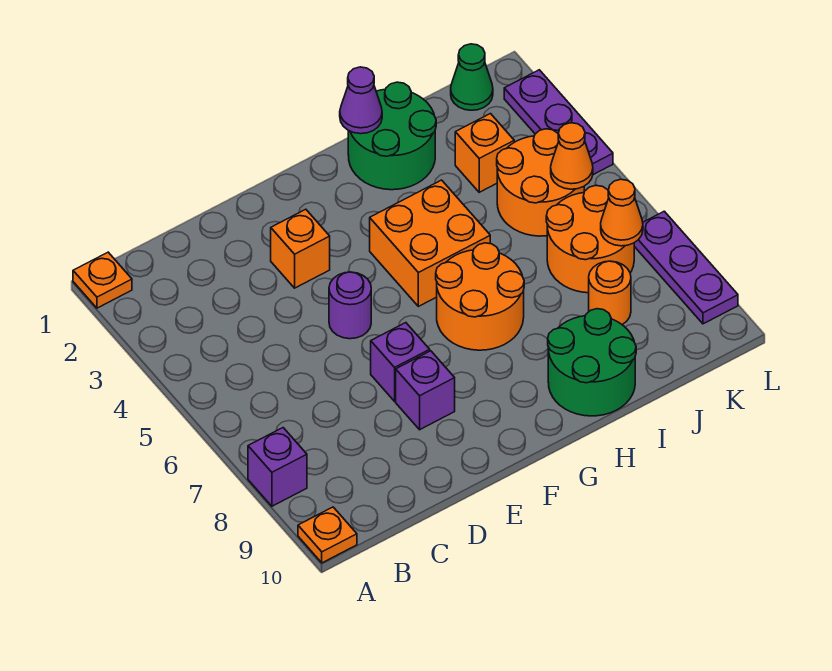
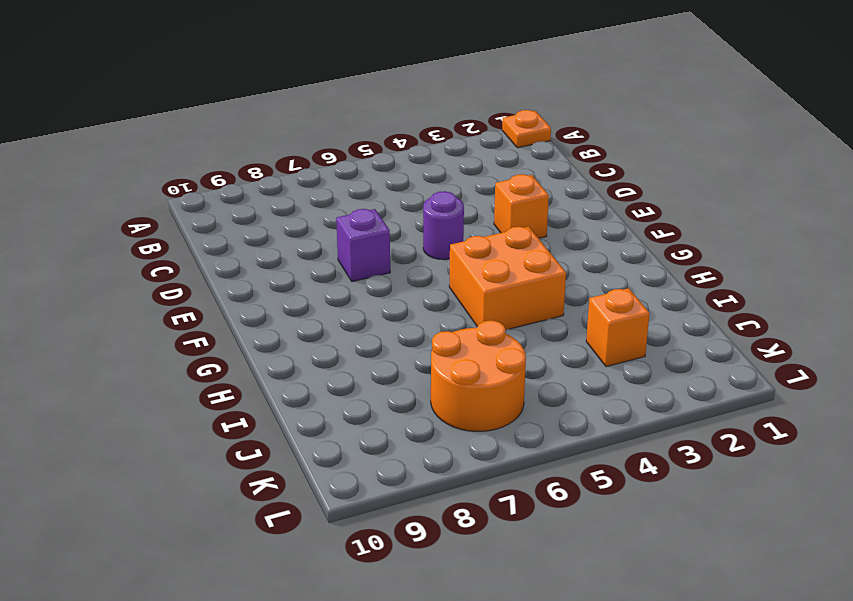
none -> purple 1x1 brick [248,428,307,506]
none -> orange 1x1 plate [298,507,357,563]
none -> purple 1x1 brick [396,351,455,430]

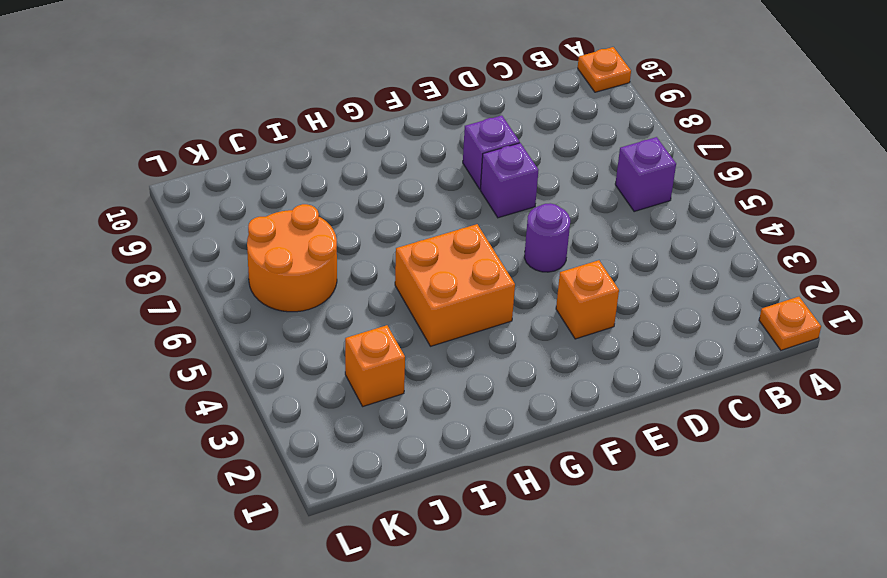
purple 1x1 brick [615,137,676,212] -> purple 1x1 brick moved to [248,428,307,506]
none -> orange 2x2 round brick [436,243,524,350]
none -> green 2x2 round brick [348,82,436,190]
none -> green 2x2 round brick [548,309,636,416]

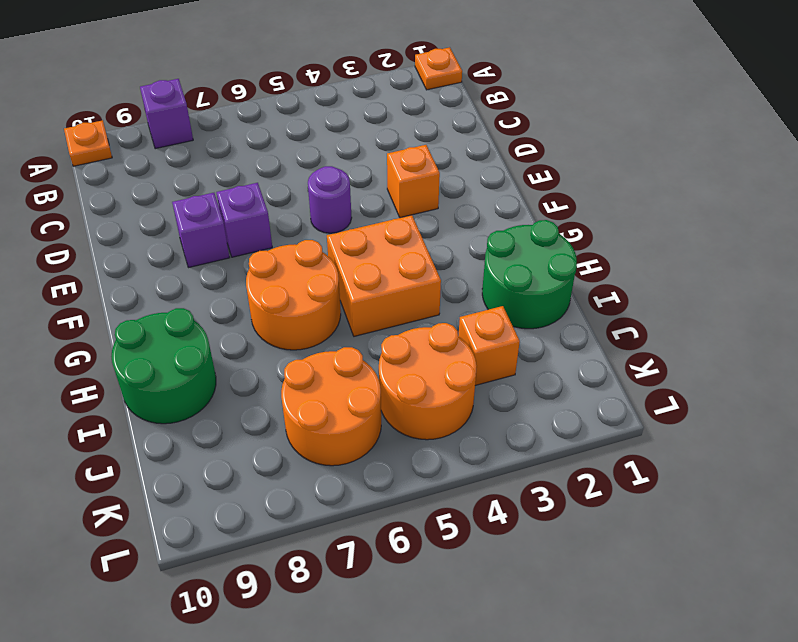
none -> orange 1x1 round brick [589,261,631,324]
none -> green 1x1 cone [451,44,493,110]
none -> purple 1x3 plate [504,70,613,175]

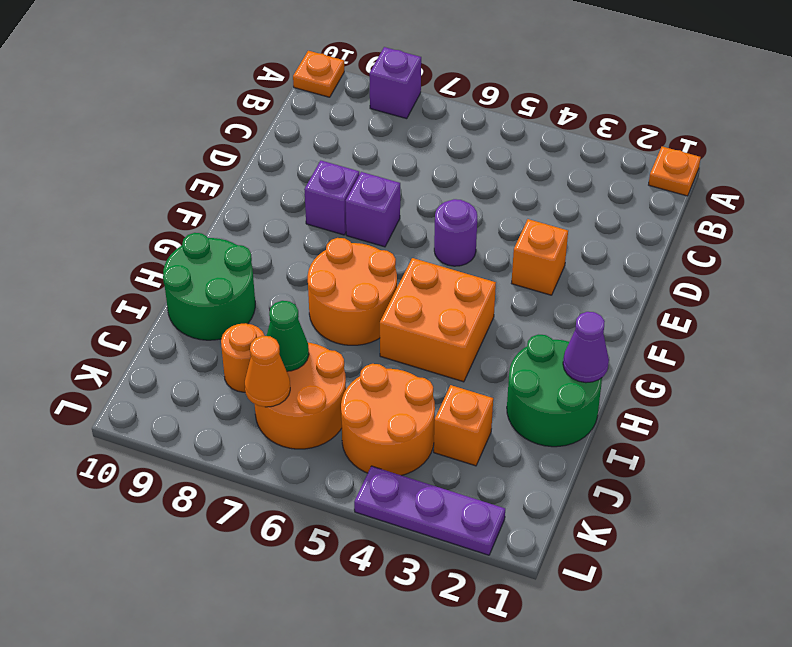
green 1x1 cone [267,301,309,371] -> green 1x1 cone moved to [451,44,493,110]
none -> purple 1x3 plate [634,211,738,324]
none -> orange 1x1 cone [551,123,593,189]

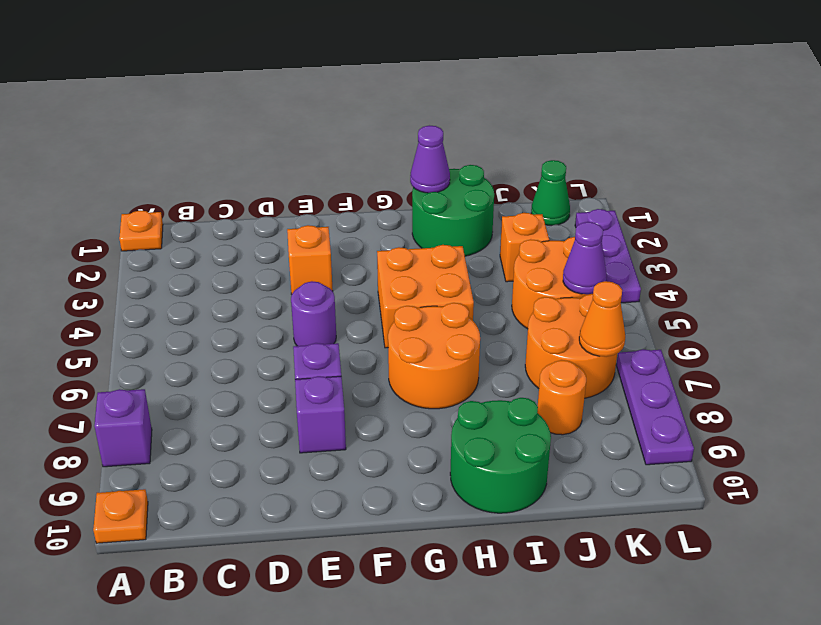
purple 1x1 cone [563,222,607,294] -> orange 1x1 cone [551,123,593,189]

